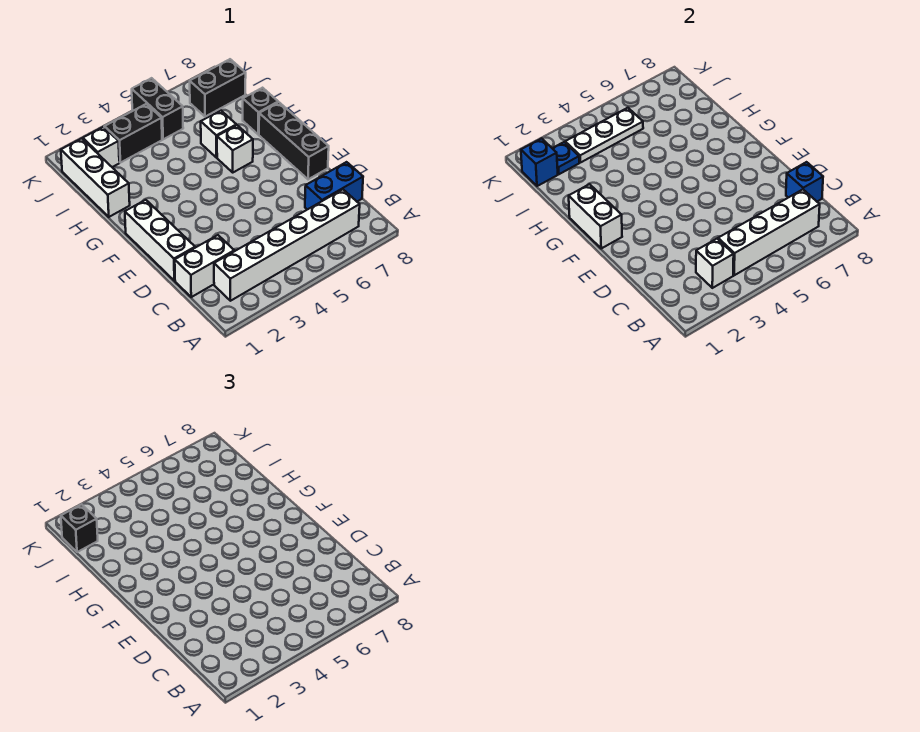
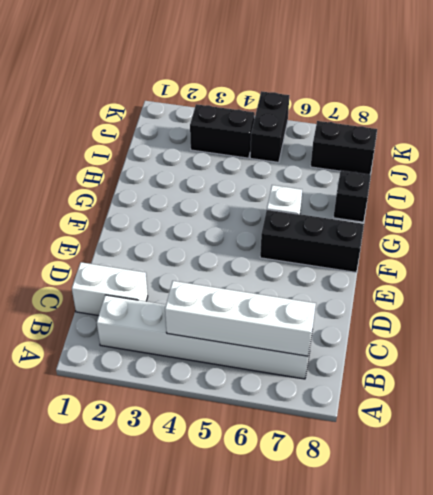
black 1x3 brick [260,210,364,272] -> black 1x3 brick turned to [259,102,329,179]
none -> blue 1x2 brick [305,162,363,210]
none -> white 1x3 brick [125,200,195,281]
none -> white 1x3 brick [61,138,130,217]

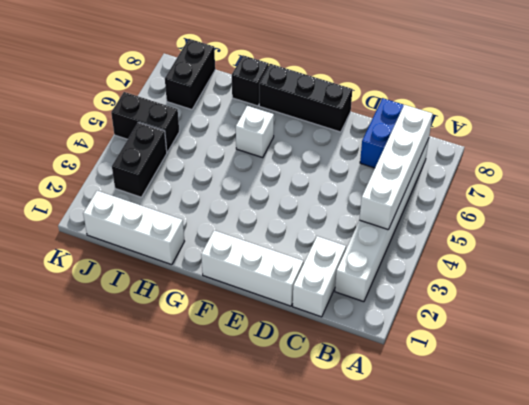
none -> white 1x1 brick [201,110,236,158]
none -> white 1x1 brick [83,127,119,167]
none -> white 1x1 brick [696,239,734,288]

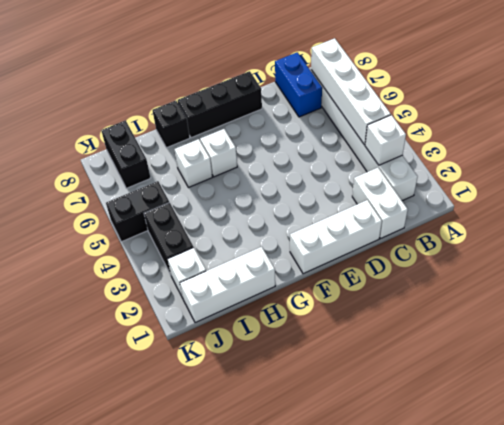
none -> blue 1x1 brick [786,162,823,201]
none -> white 1x2 brick [569,184,622,248]
none -> blue 1x1 brick [521,138,558,186]

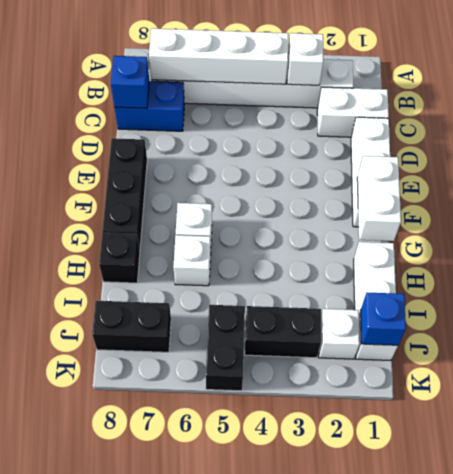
none -> blue 1x1 plate [552,142,579,174]
none -> white 1x3 plate [565,108,643,163]
none -> black 1x1 brick [61,504,98,552]

